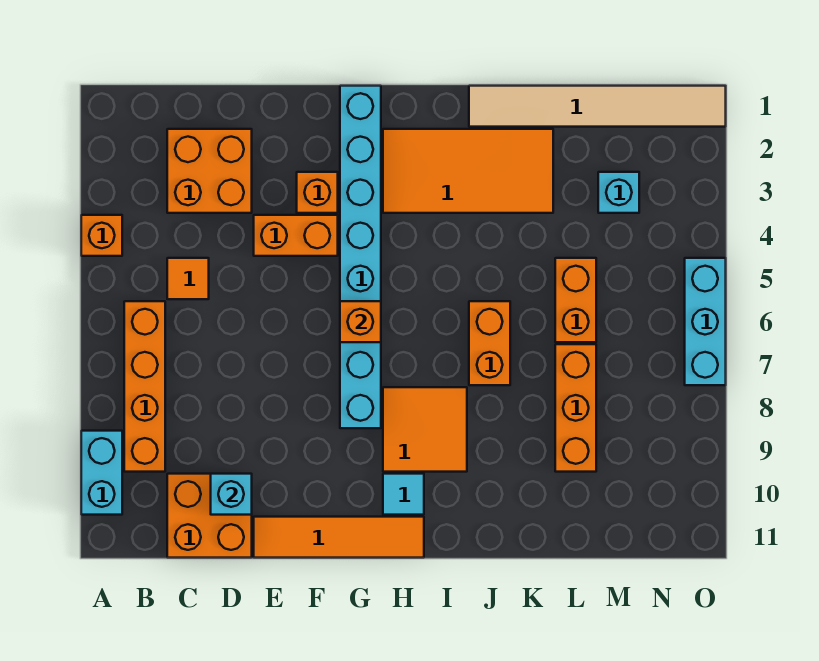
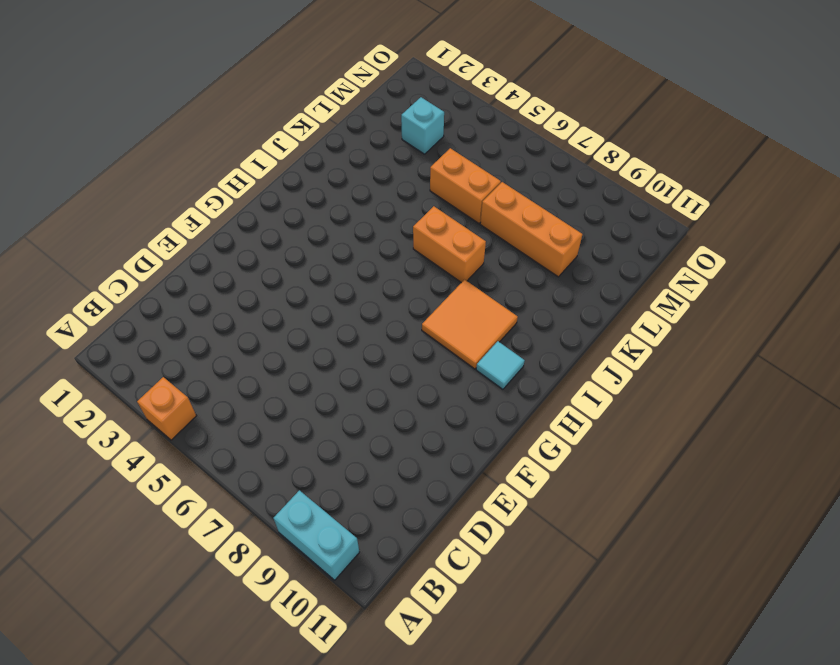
none -> orange 1x4 brick [124,301,165,472]
none -> orange 2x2 brick [167,129,252,213]
none -> orange 1x1 tile [167,258,209,299]

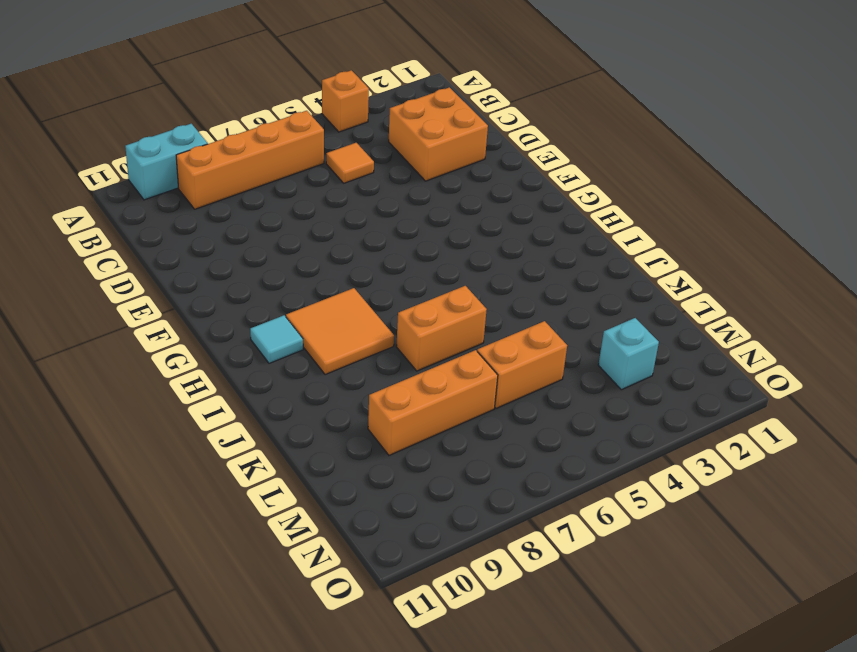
none -> orange 2x2 brick [167,474,252,558]
none -> orange 1x2 brick [254,215,338,256]
none -> orange 1x4 tile [254,517,424,558]

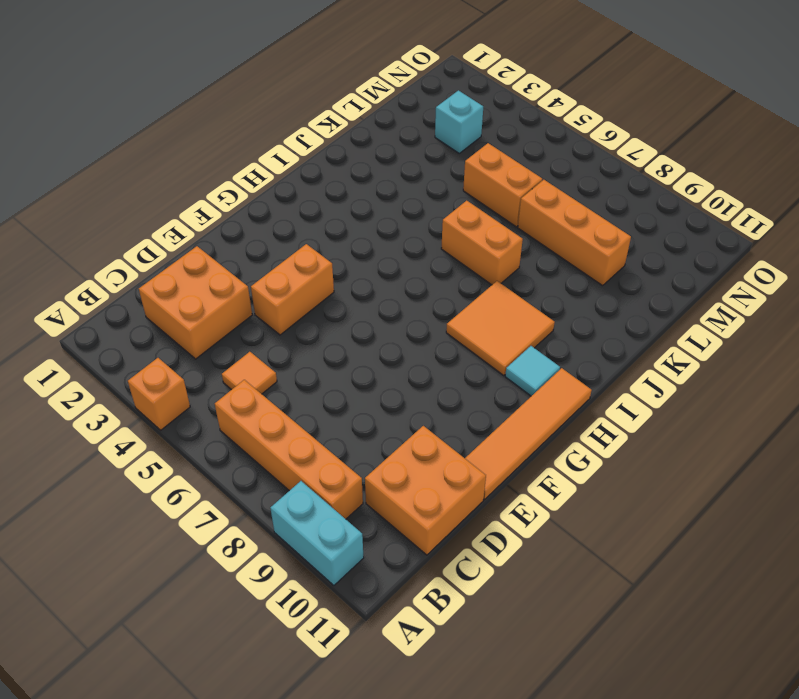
none -> orange 1x1 brick [297,172,338,213]
none -> cyan 1x8 brick [340,86,381,428]
none -> orange 2x4 tile [383,129,553,213]

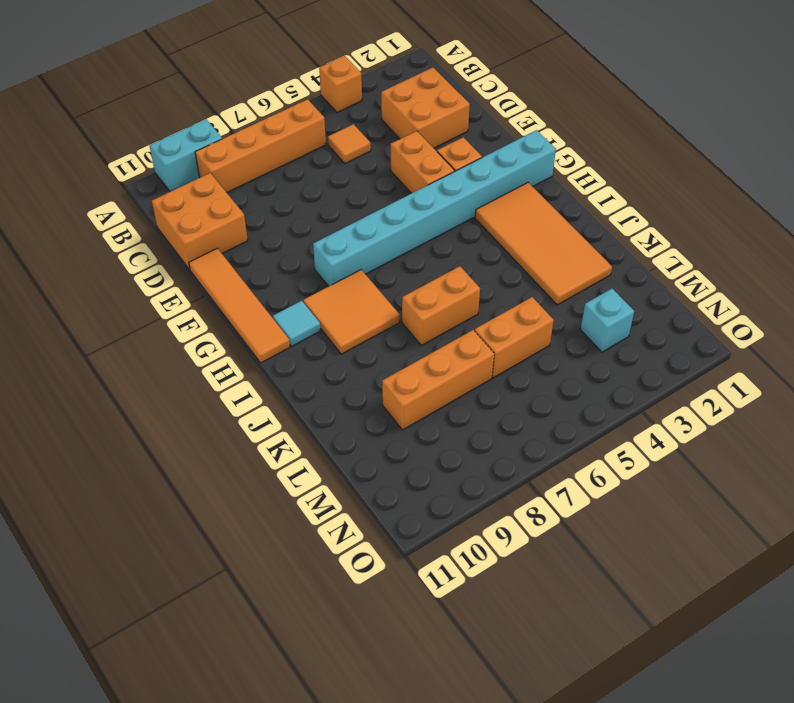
none -> tan 1x6 tile [469,86,726,127]
none -> cyan 1x3 brick [685,258,726,385]
none -> cyan 1x1 brick [211,474,252,515]

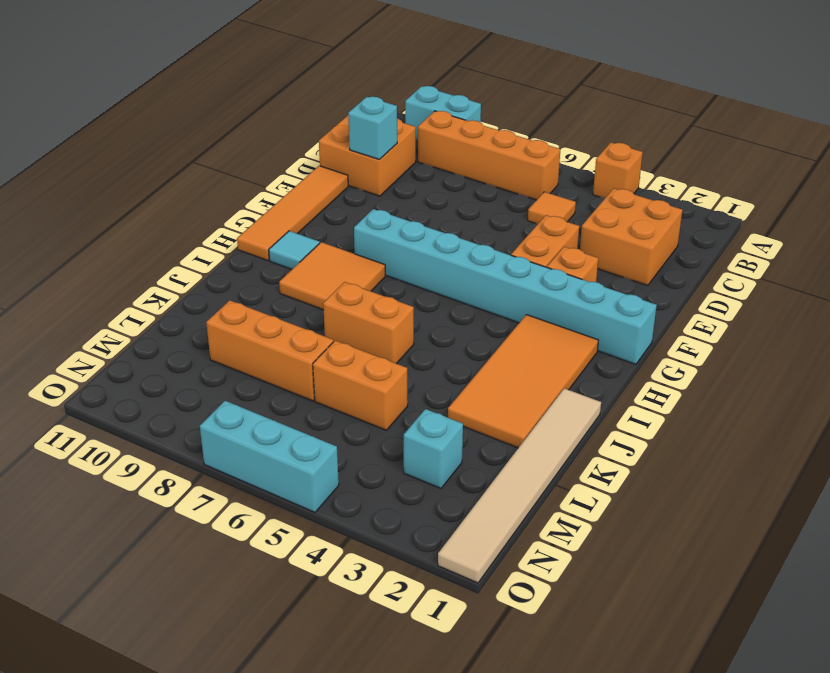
none -> orange 1x1 brick [340,301,381,342]

